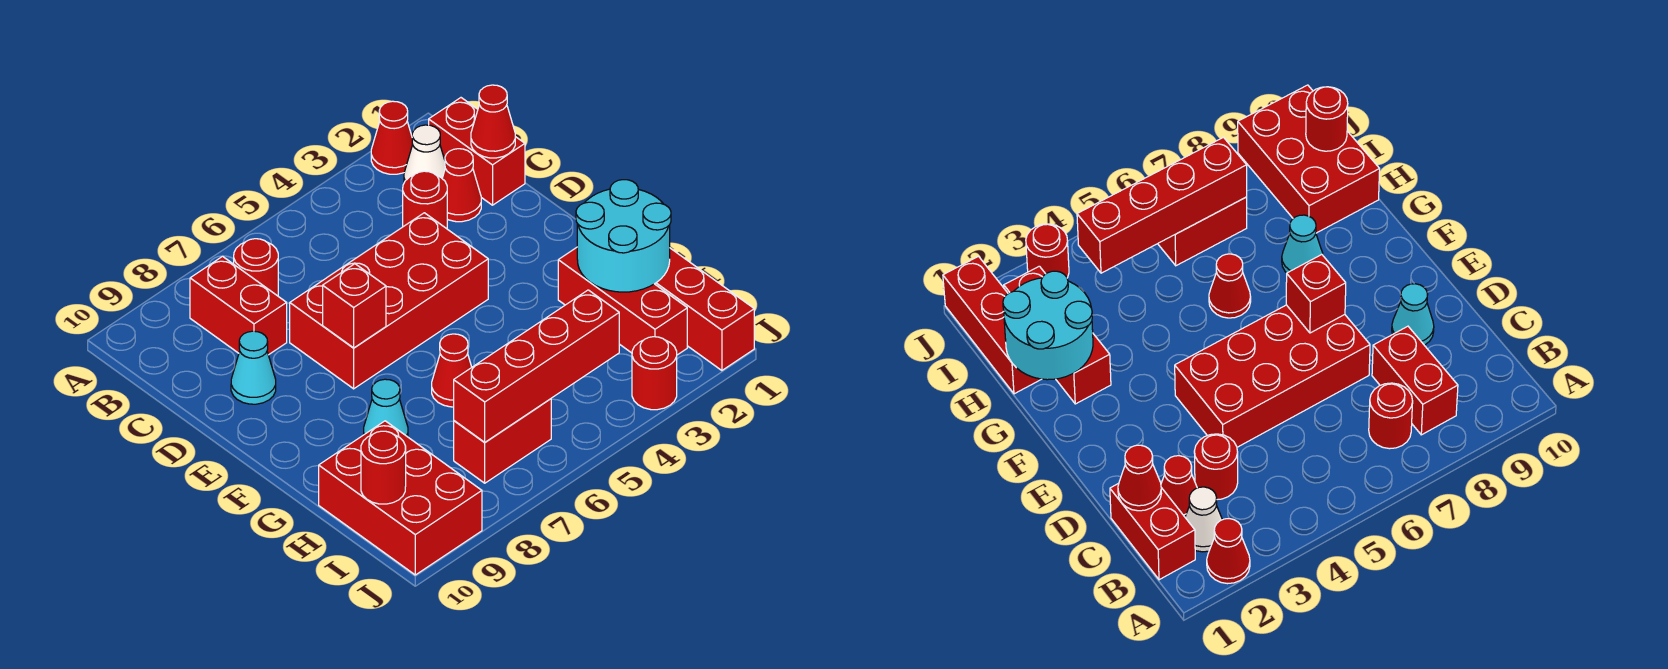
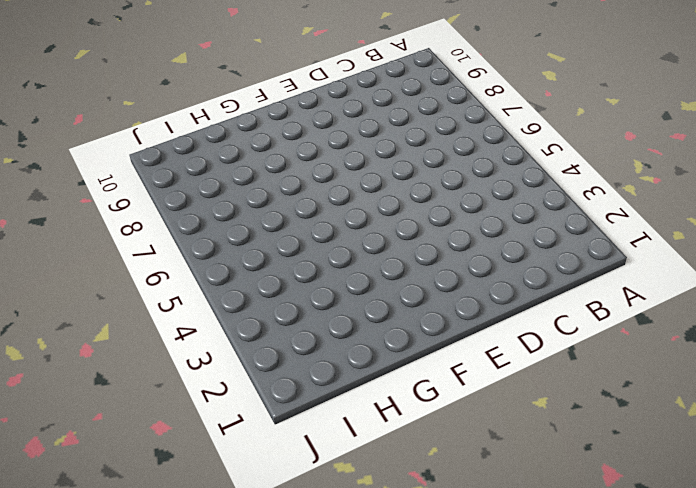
none -> red 1x1 cone [371,101,413,174]
none -> red 1x2 brick [429,98,525,205]
none -> white 1x1 cone [404,125,445,182]

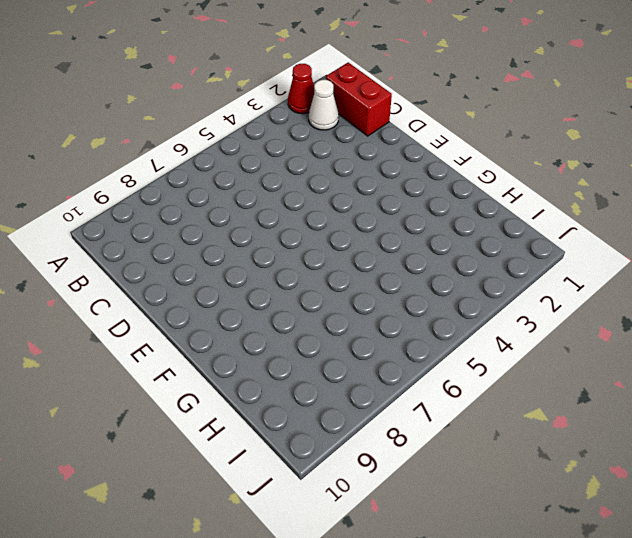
none -> red 1x1 round brick [234,239,278,296]
none -> red 1x2 brick [190,256,287,355]
none -> red 1x1 cone [442,149,481,222]

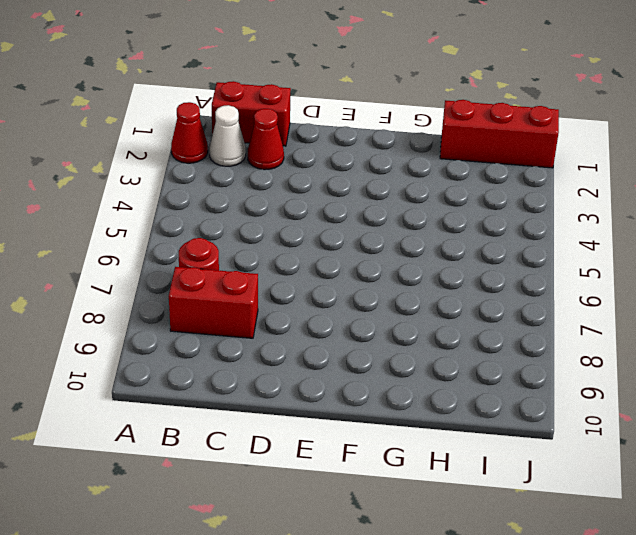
none -> red 1x1 round brick [403,171,447,229]
none -> red 2x4 brick [290,213,488,389]
none -> cyan 1x1 cone [231,331,276,404]

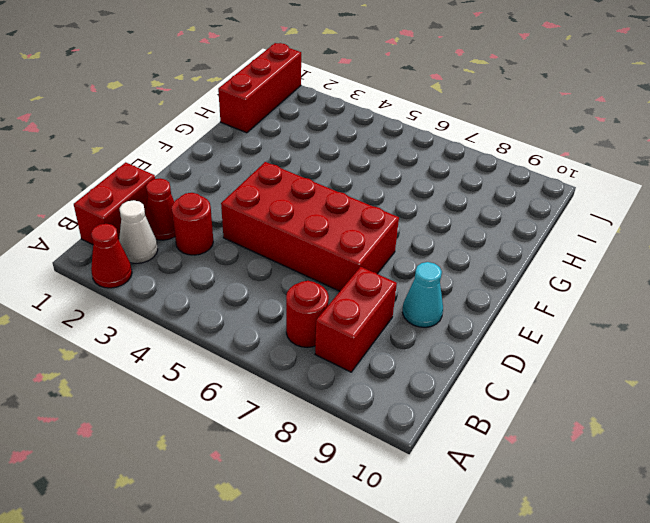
none -> red 1x3 brick [558,248,687,355]
none -> red 1x1 cone [432,334,472,407]
none -> cyan 1x1 cone [364,379,408,437]

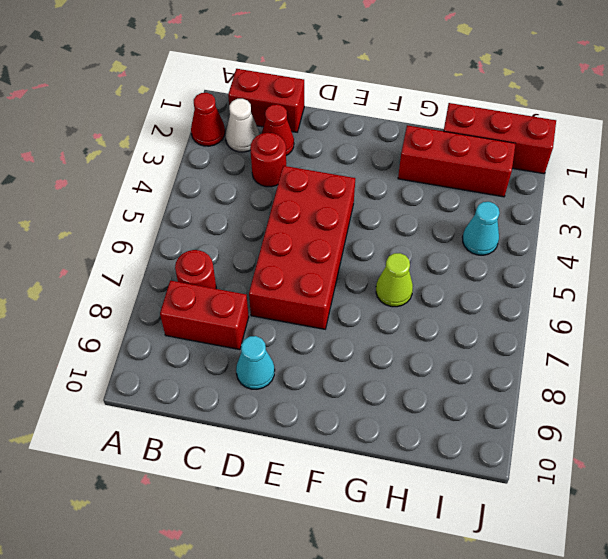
lime 1x1 cone [376,253,413,307] -> red 1x1 cone [432,334,472,407]
cyan 1x1 cone [463,202,499,255] -> cyan 1x1 cone moved to [364,379,408,437]
none -> red 2x3 brick [319,421,482,575]
none -> red 1x2 brick [454,399,551,483]
none -> red 1x1 round brick [632,337,677,410]

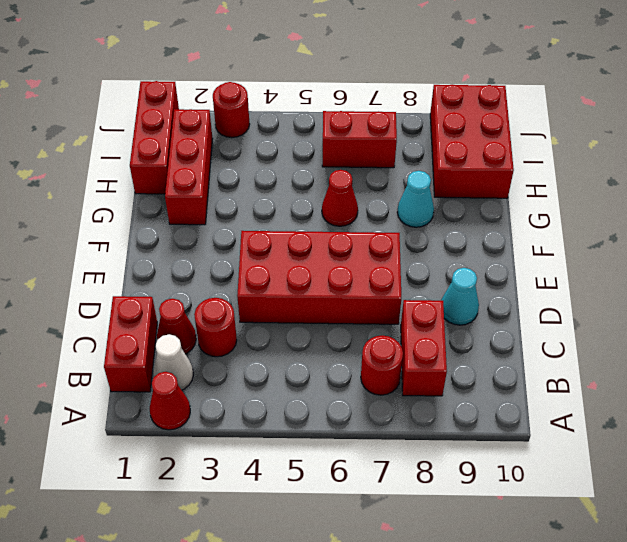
none -> red 1x1 cone [471,85,515,158]
none -> red 1x1 brick [323,264,386,348]
none -> cyan 2x2 round brick [576,180,671,292]

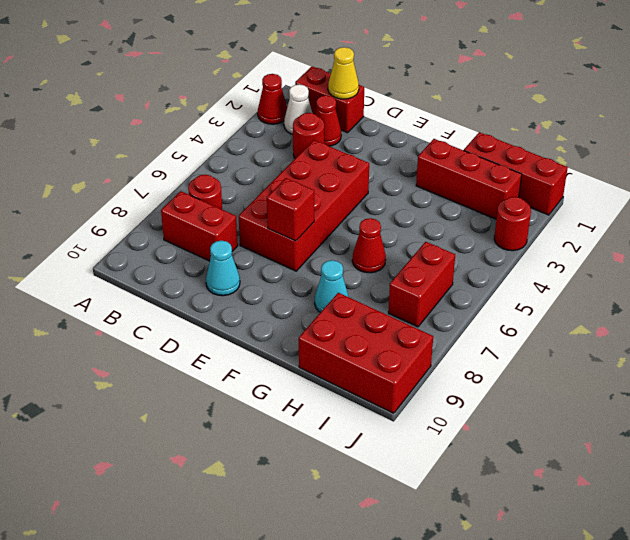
yellow 1x1 cone [328,47,359,99] -> red 1x1 cone [471,85,515,158]
none -> cyan 2x2 round brick [576,180,671,292]
none -> red 1x4 brick [454,290,619,442]
none -> red 1x1 round brick [361,431,406,504]

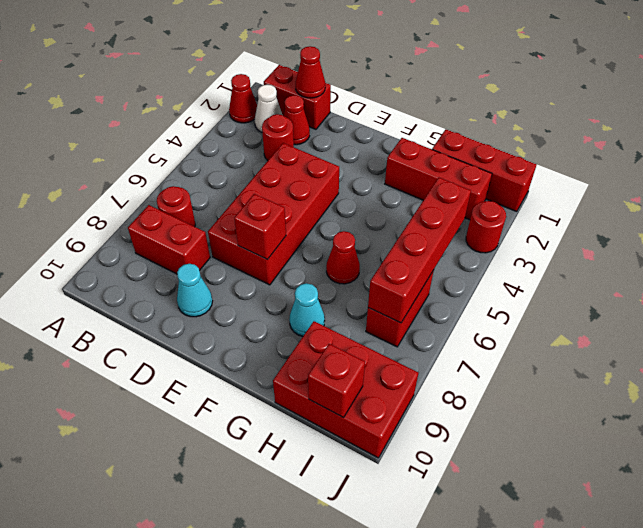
red 1x1 brick [308,344,365,418] -> red 1x1 round brick [361,431,406,504]
none -> cyan 2x2 round brick [576,180,671,292]

